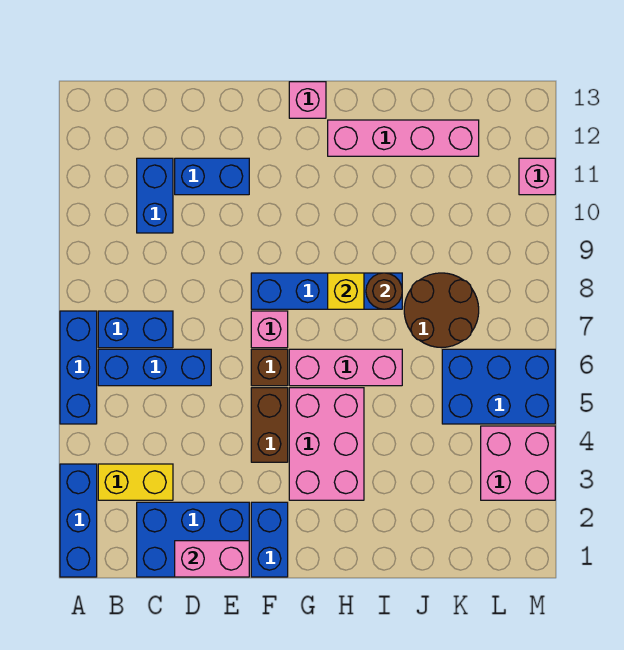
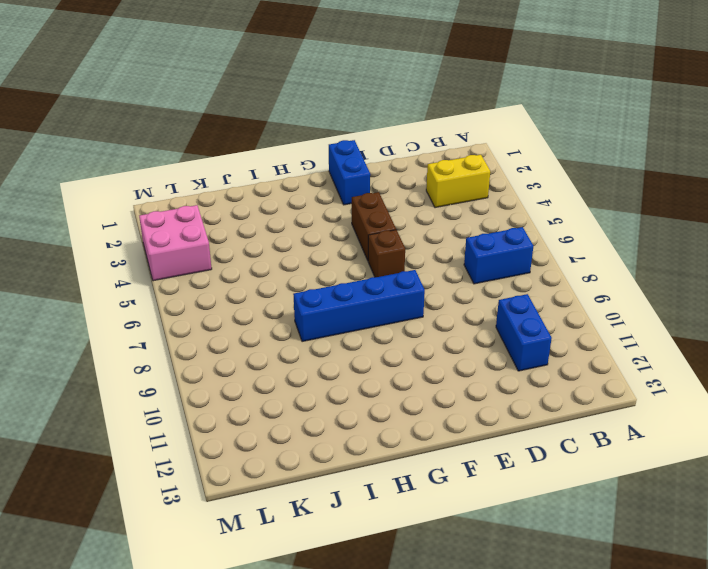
none -> blue 1x3 brick [60,464,97,577]
none -> blue 1x3 brick [60,311,97,424]
none -> blue 1x3 brick [98,349,211,386]

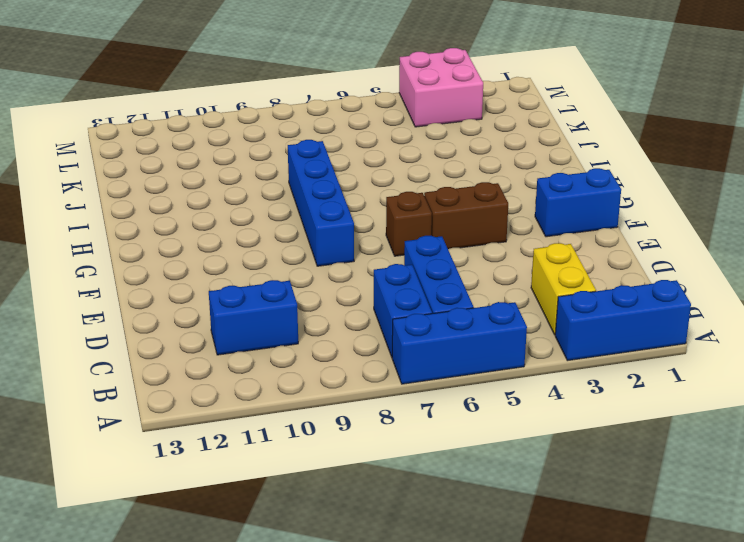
none -> blue 2x3 brick [137,502,249,577]
none -> blue 1x2 brick [175,158,249,195]
none -> pink 1x1 brick [251,311,288,348]

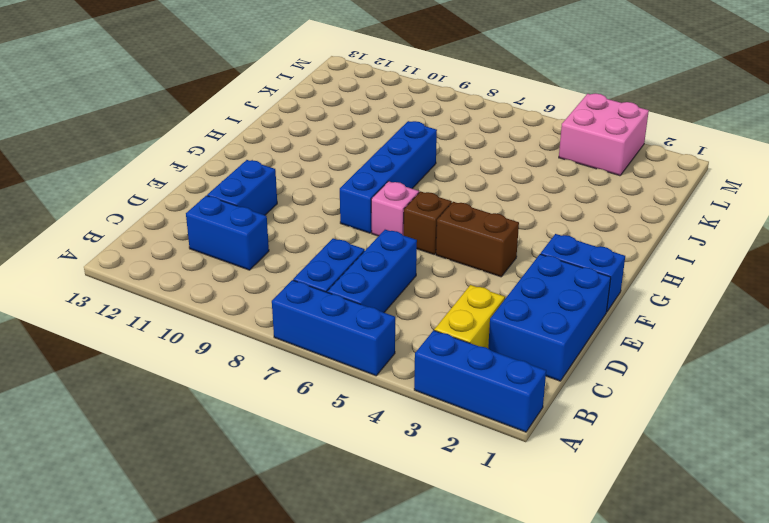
none -> pink 2x3 brick [289,388,364,500]
none -> pink 1x3 brick [289,349,402,386]
none -> pink 1x1 brick [289,82,326,118]

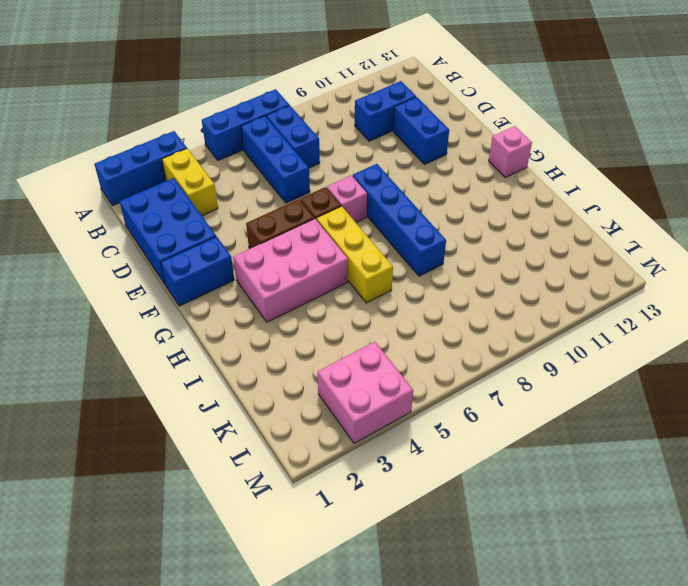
yellow 1x3 brick [317,206,393,303] -> pink 1x3 brick [289,349,402,386]
none -> pink 1x4 brick [328,120,479,156]
none -> brown 2x2 round brick [404,273,479,348]
none -> blue 2x3 brick [442,349,555,424]

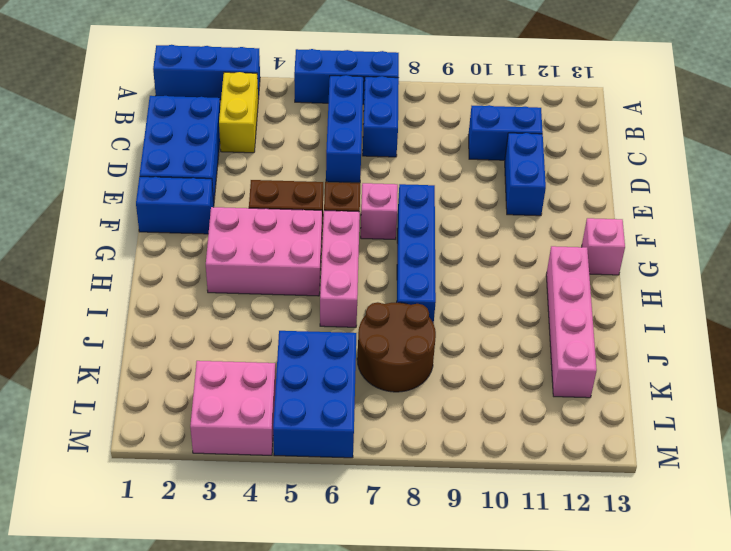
none -> pink 1x1 brick [519,158,555,195]
none -> pink 1x2 brick [175,541,249,577]
none -> yellow 1x1 brick [328,273,364,309]

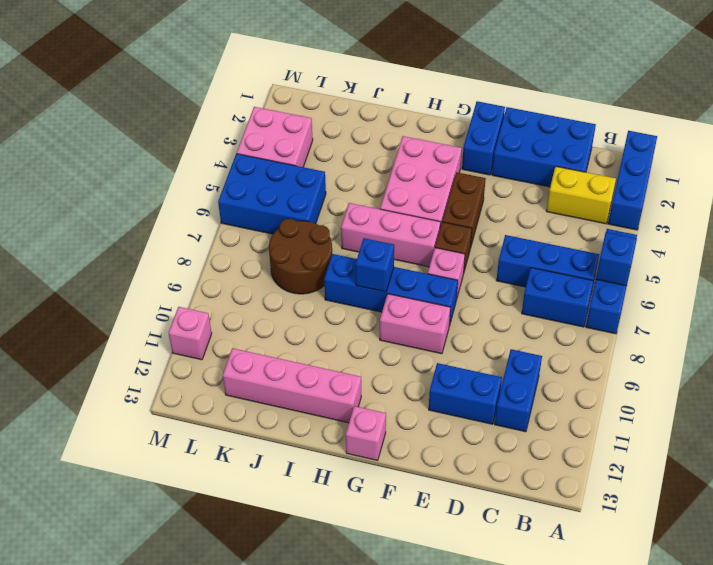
blue 1x1 brick [596,232,637,286] -> none
pink 1x2 brick [380,294,451,354] -> pink 1x2 brick moved to [175,541,249,577]
blue 1x1 brick [356,238,394,292] -> yellow 1x1 brick [328,273,364,309]
none -> brown 1x1 round brick [366,273,402,309]

